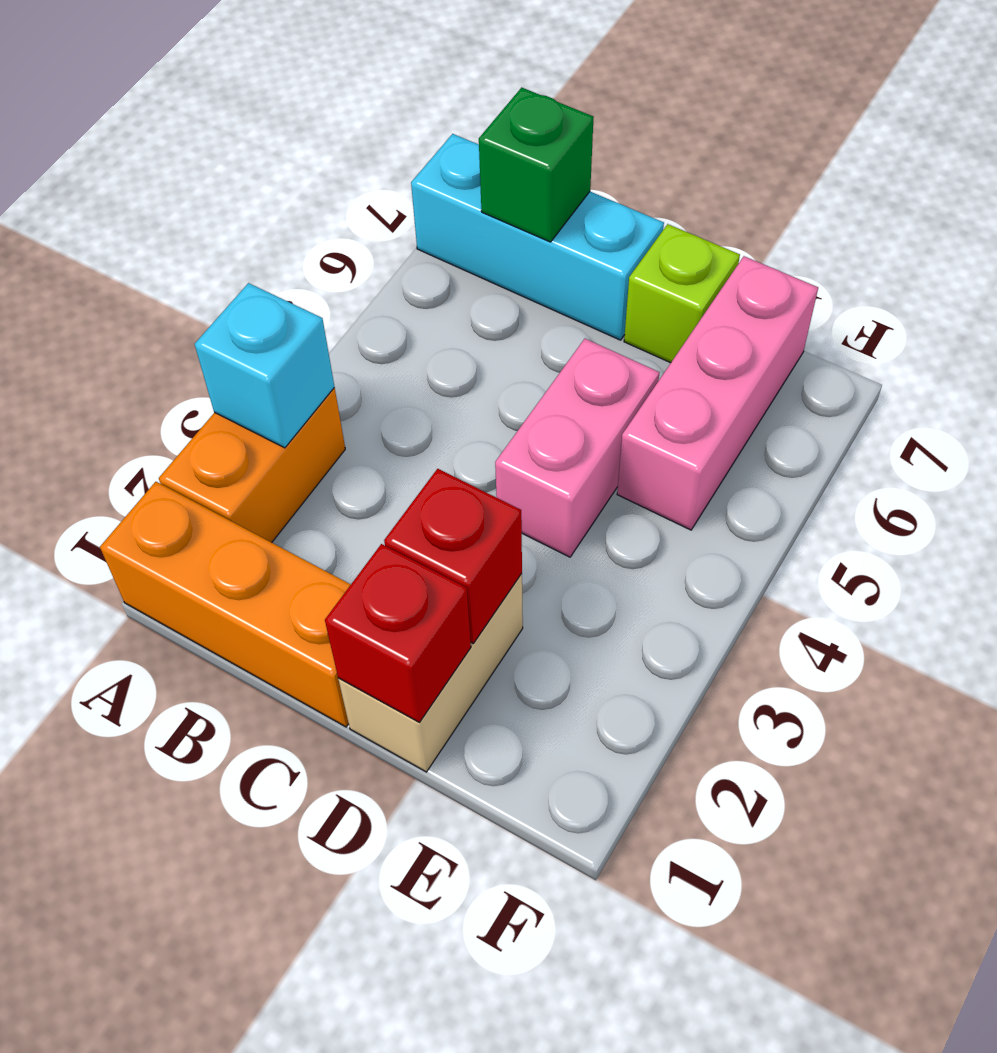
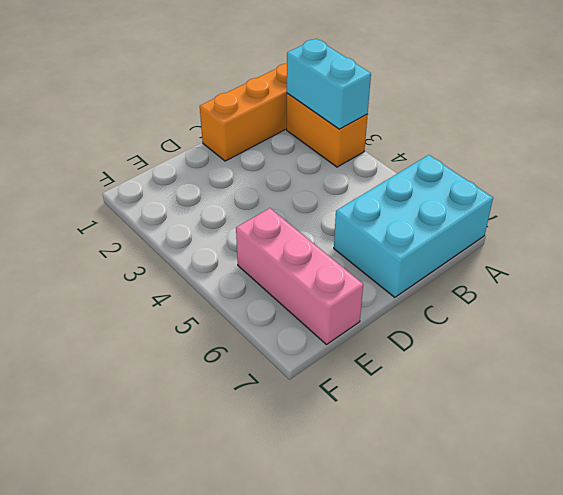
cyan 1x2 brick [287,39,371,129] -> cyan 1x1 brick [195,283,334,448]
cyan 2x3 brick [334,155,493,297] -> cyan 1x3 brick [411,134,664,340]
none -> tan 1x2 brick [338,574,523,772]
none -> pink 1x2 brick [495,339,659,557]

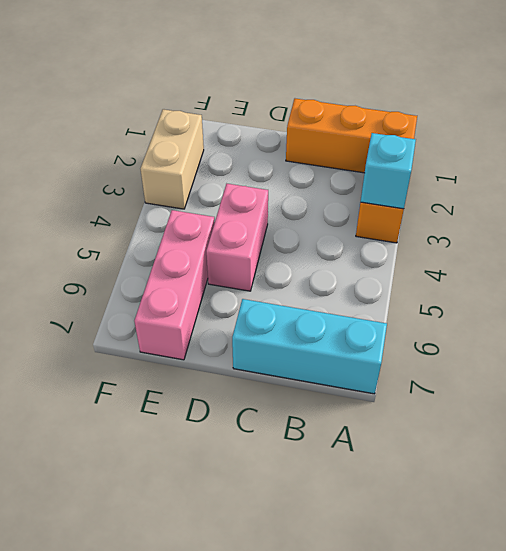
tan 1x2 brick [141,109,204,209] -> tan 1x2 brick moved to [338,574,523,772]
none -> lime 1x1 brick [624,224,740,363]
none -> green 1x1 brick [479,87,594,242]

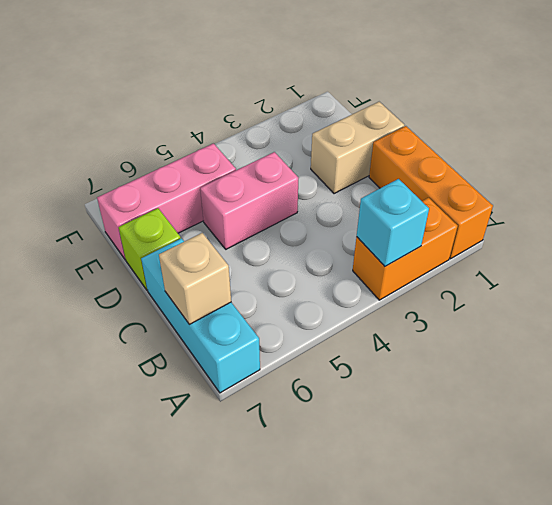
tan 1x1 brick [159,233,231,324] -> green 1x1 brick [479,87,594,242]
none -> red 1x1 brick [325,544,471,722]
none -> red 1x1 brick [384,469,522,644]

